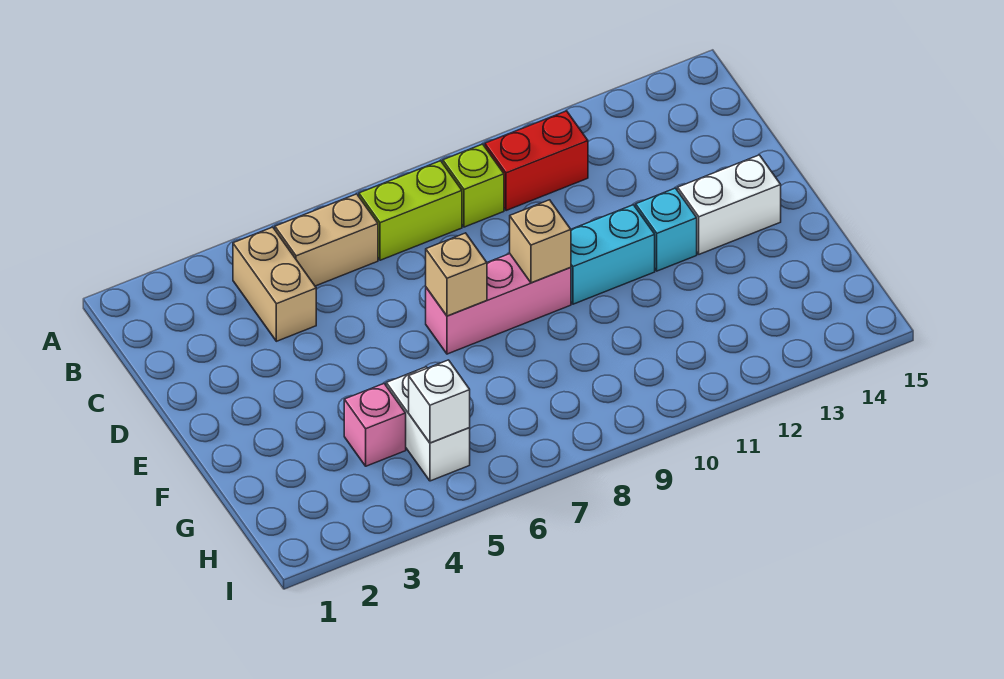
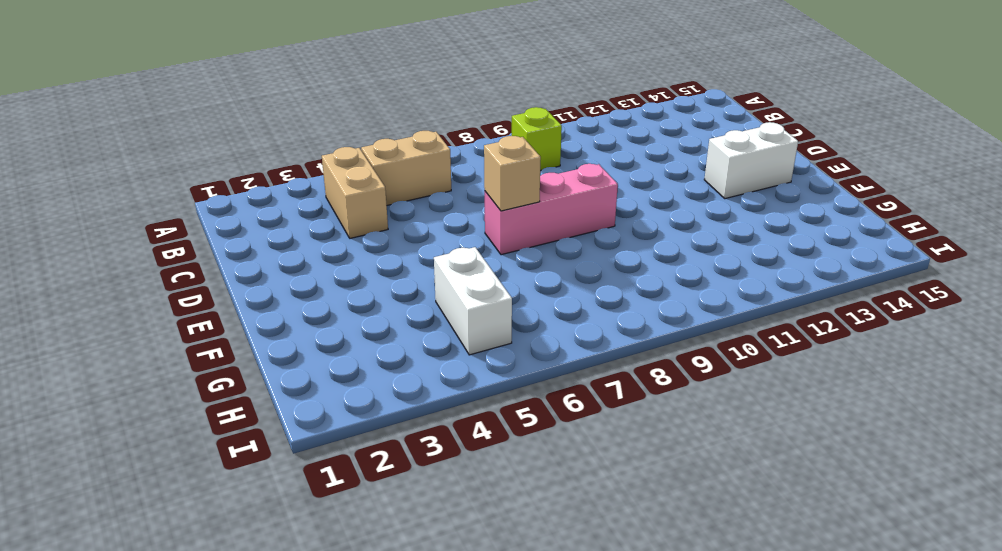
none -> lime 1x2 brick [359,161,462,260]
none -> red 1x2 brick [485,111,588,211]
none -> cyan 1x2 brick [571,205,655,304]

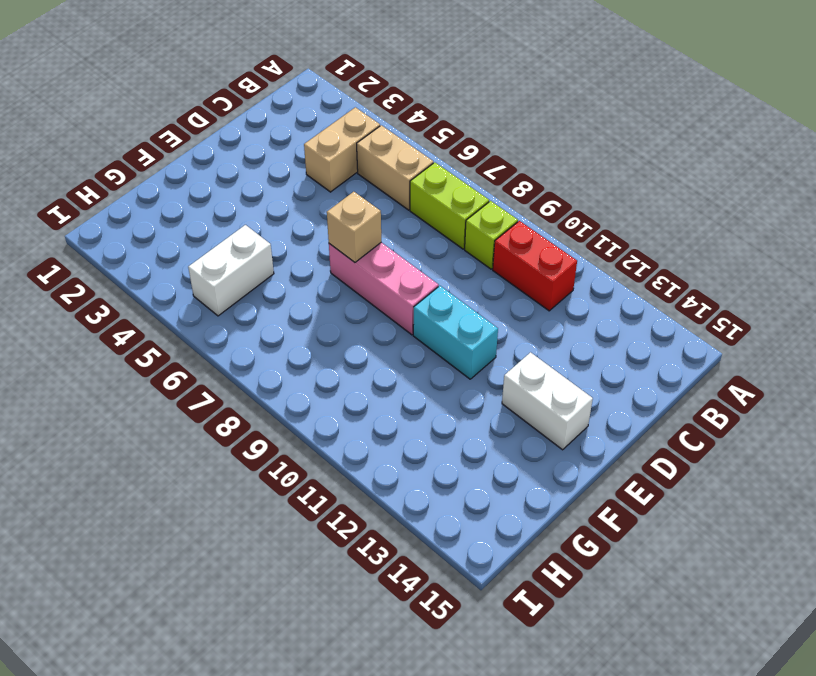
none -> cyan 1x1 brick [636,188,697,271]
none -> pink 1x1 brick [344,384,406,466]
none -> tan 1x1 brick [510,200,571,283]

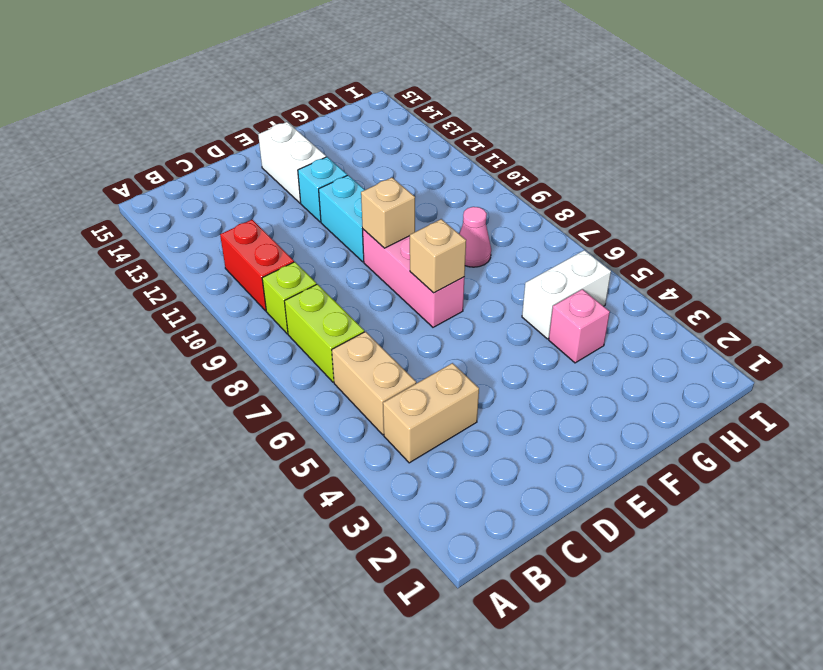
pink 1x1 cone [460,207,491,267] -> none
none -> white 1x1 brick [409,360,470,443]

